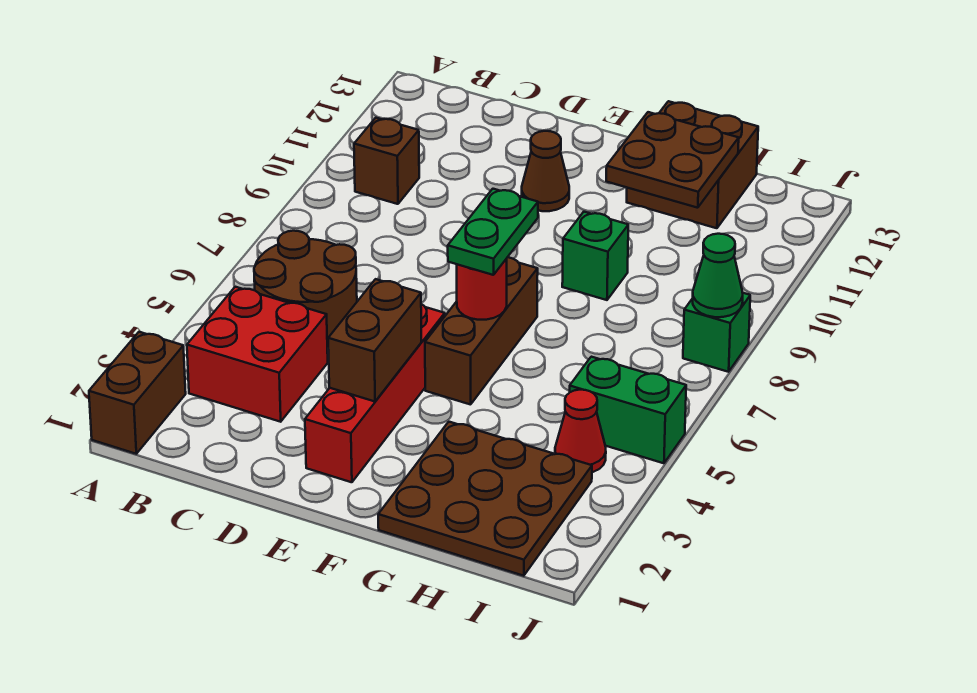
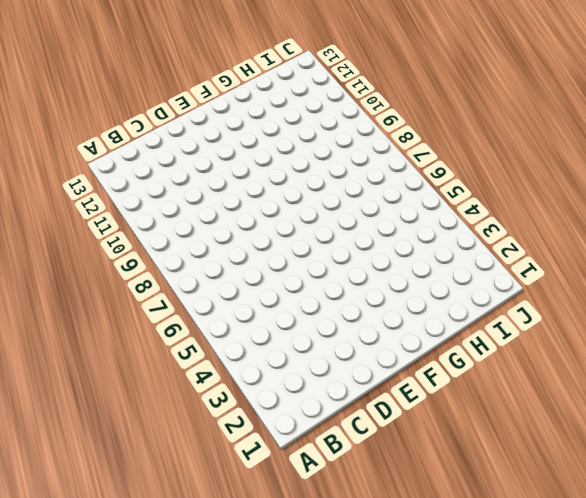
none -> brown 1x2 brick [89,332,186,454]
none -> red 2x2 brick [187,287,328,422]
none -> brown 2x2 round brick [254,231,357,348]

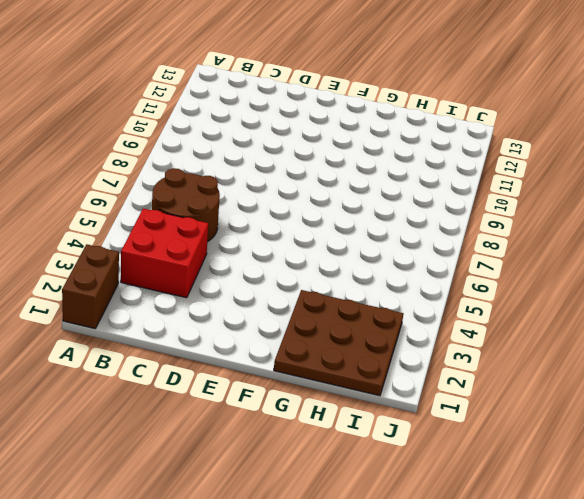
none -> brown 1x1 brick [354,118,419,204]
none -> red 1x4 brick [305,304,445,482]
none -> brown 1x1 cone [522,131,569,211]

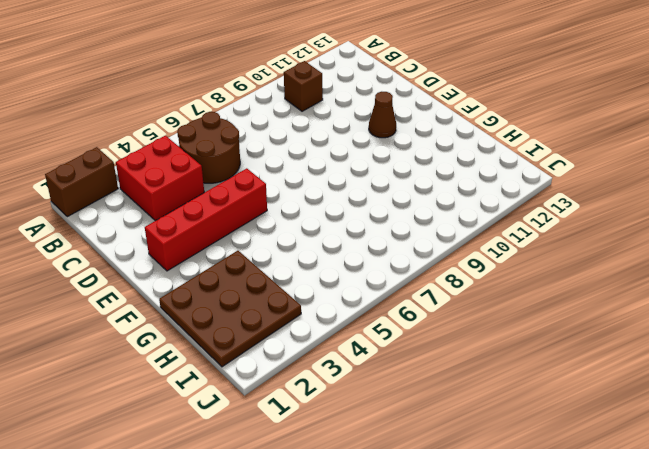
none -> brown 1x3 brick [425,257,538,405]
none -> green 1x1 brick [562,212,628,300]
none -> brown 2x2 brick [627,101,758,228]

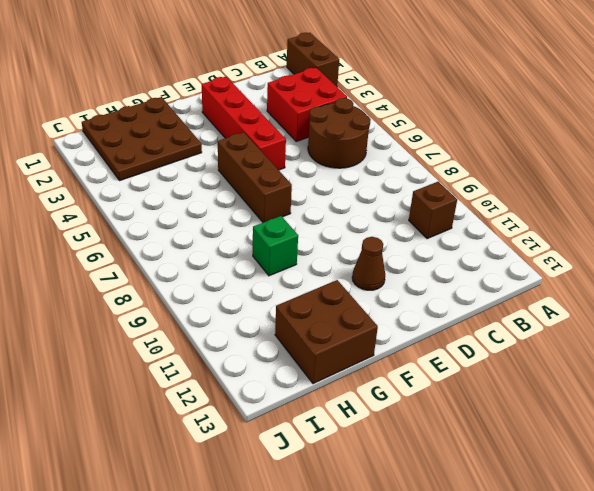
none -> red 1x1 cone [555,390,606,472]
none -> green 1x2 brick [570,357,686,463]
none -> green 1x1 brick [683,293,750,372]

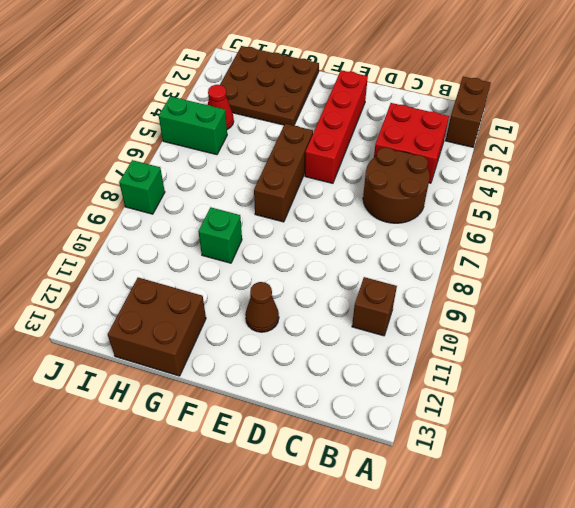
none -> brown 1x2 brick [328,279,421,401]
none -> red 1x1 round brick [457,259,507,320]
none -> brown 2x2 plate [606,112,739,208]

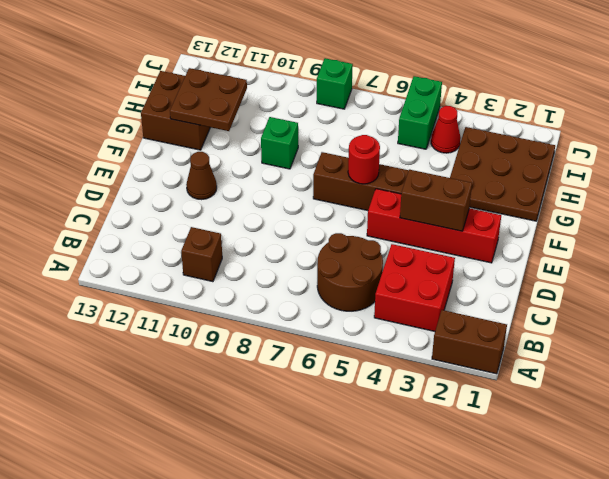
none -> green 1x1 cone [692,234,743,317]
none -> green 1x2 plate [448,189,538,275]

